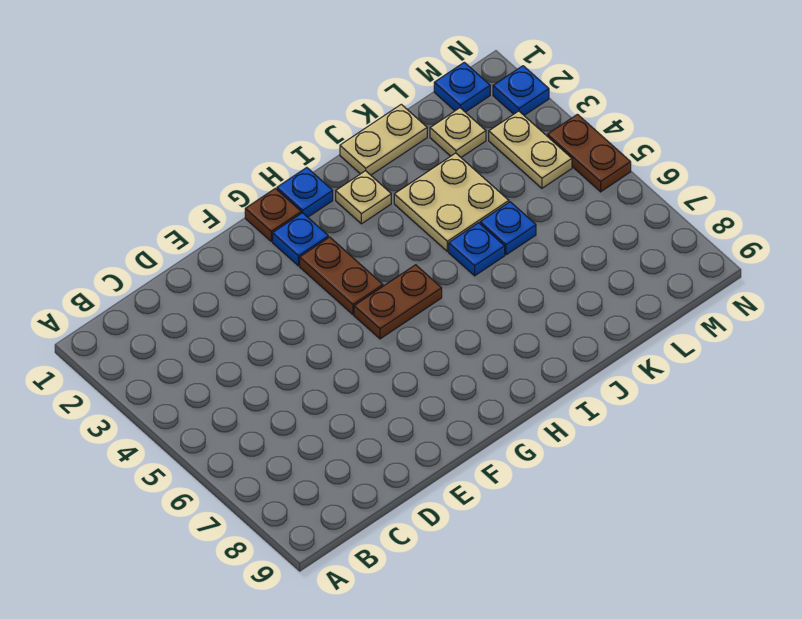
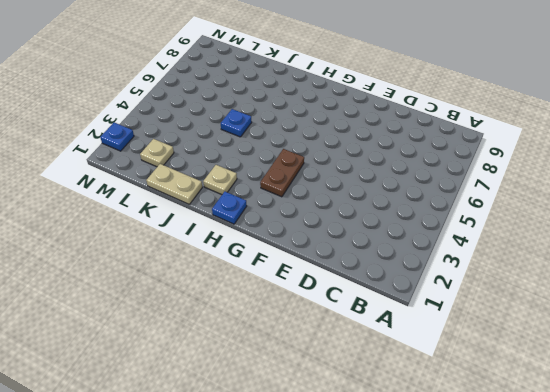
none -> brown 1x1 plate [245,188,301,241]
none -> blue 1x1 plate [273,213,328,266]
none -> brown 1x2 plate [354,265,442,339]

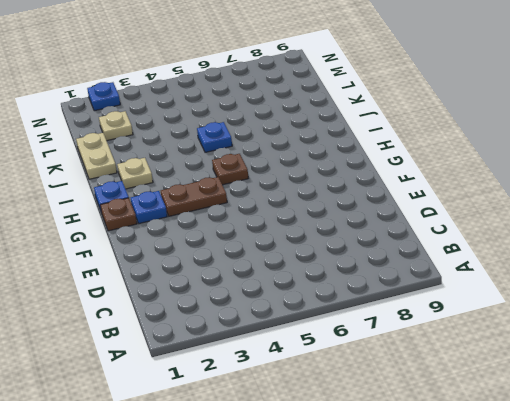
brown 1x1 plate [212,154,248,185] -> brown 1x2 plate [354,265,442,339]
none -> tan 2x2 plate [394,153,509,251]
none -> blue 1x1 plate [480,202,536,255]
none -> blue 1x1 plate [434,62,490,112]

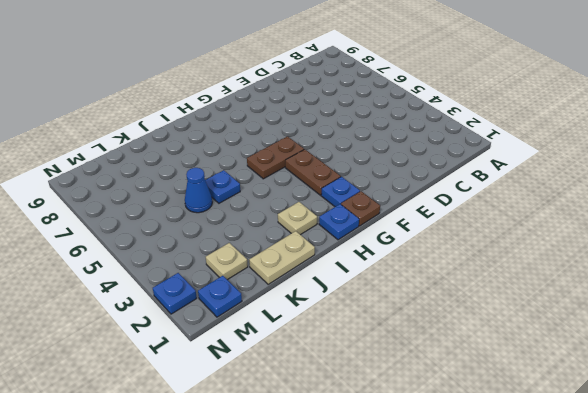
blue 1x1 cone [185,168,212,213] -> blue 1x1 plate [480,202,536,255]
none -> tan 2x2 plate [394,153,509,251]
none -> tan 1x2 plate [489,111,572,188]
none -> brown 1x2 plate [548,114,631,192]

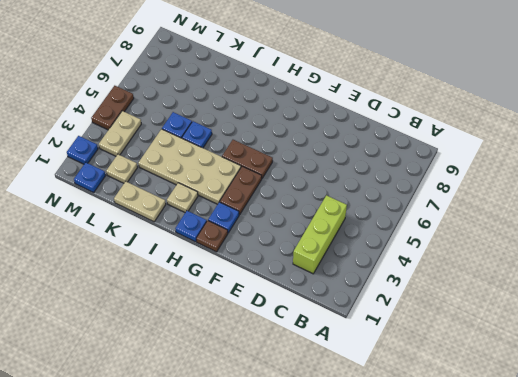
lime 1x3 brick [293,195,347,274] -> none
tan 2x4 plate [138,129,241,204] -> tan 2x2 plate [394,153,509,251]

